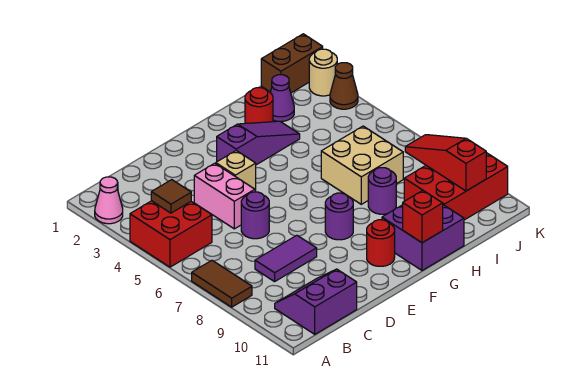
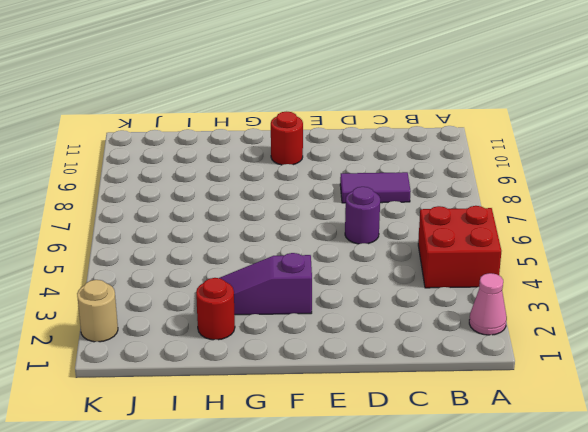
none -> brown 1x2 tile [192,260,252,307]
none -> purple 2x2 slope [275,269,357,334]
none -> pink 1x2 brick [194,163,255,229]

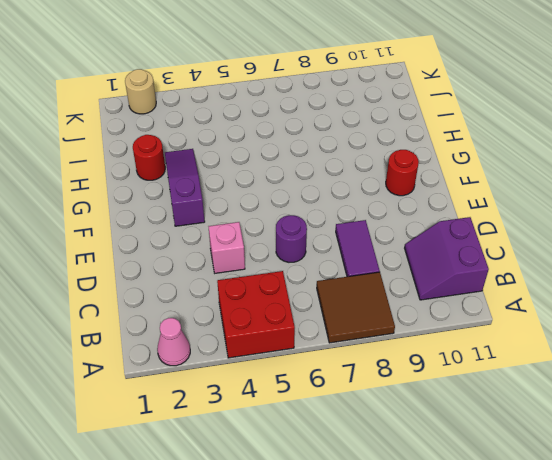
brown 2x2 tile [317,272,395,343] -> brown 1x2 tile [192,260,252,307]
pink 1x1 brick [208,222,245,273] -> pink 1x2 brick [194,163,255,229]
none -> tan 1x1 brick [216,151,256,191]
none -> purple 1x1 round brick [325,193,353,240]
none -> purple 2x2 brick [382,205,464,271]

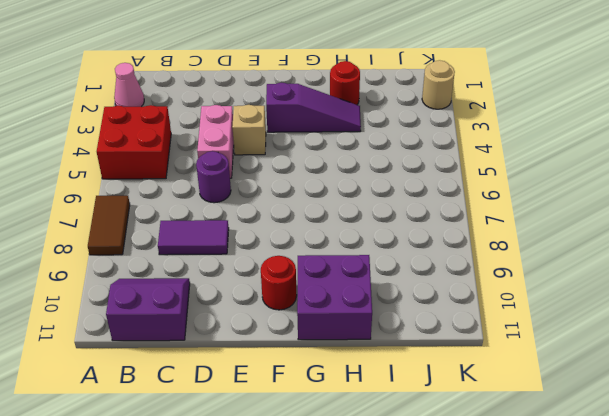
none -> purple 1x1 round brick [325,193,353,240]
none -> tan 2x2 brick [321,126,403,204]
none -> purple 1x1 round brick [368,168,396,214]

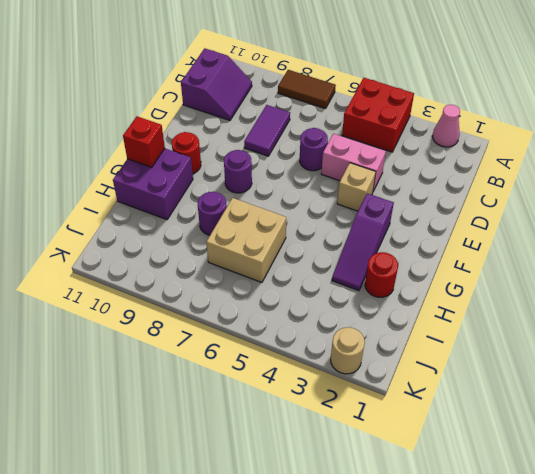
none -> purple 1x1 cone [270,75,294,121]
none -> red 2x3 brick [404,153,508,220]
none -> brown 1x2 brick [261,34,323,93]

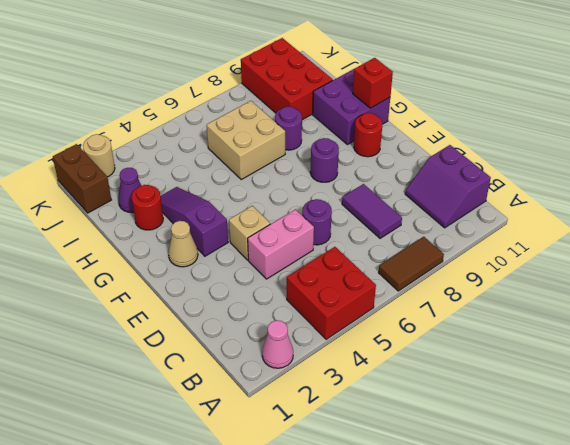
tan 1x1 cone [168,221,198,267] -> none
none -> brown 1x1 cone [330,63,358,109]
none -> brown 1x1 tile [151,180,191,213]
none -> red 1x3 slope [405,135,486,191]

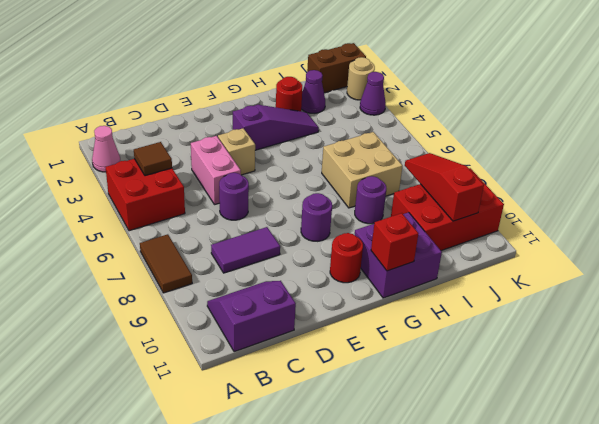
purple 1x1 cone [360,72,386,115] -> brown 1x1 cone [330,63,358,109]

